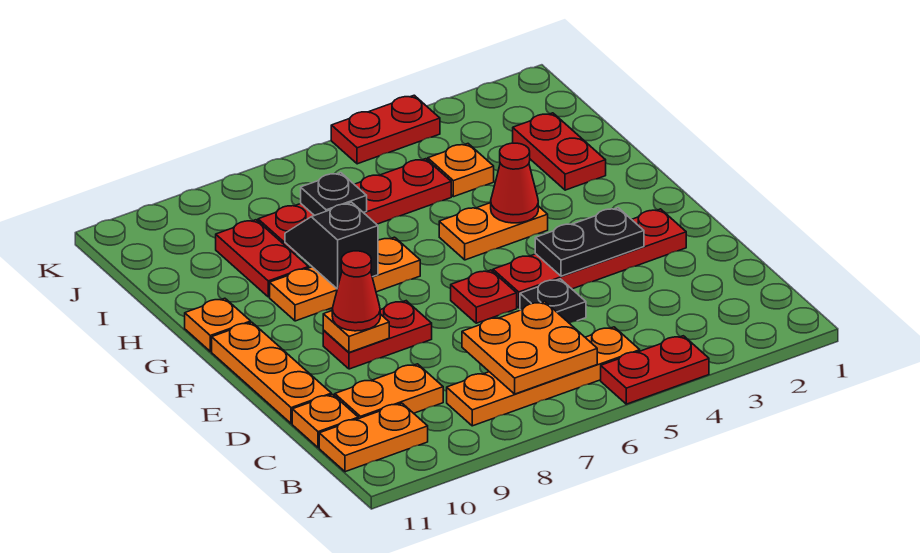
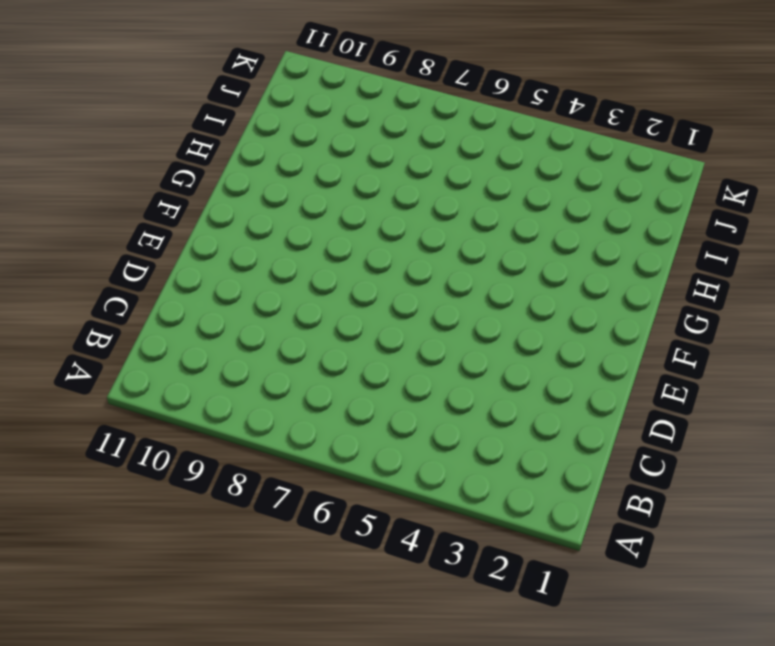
none -> red 1x2 plate [601,336,709,404]
none -> orange 1x4 plate [447,327,640,426]
none -> orange 1x2 plate [319,403,428,472]

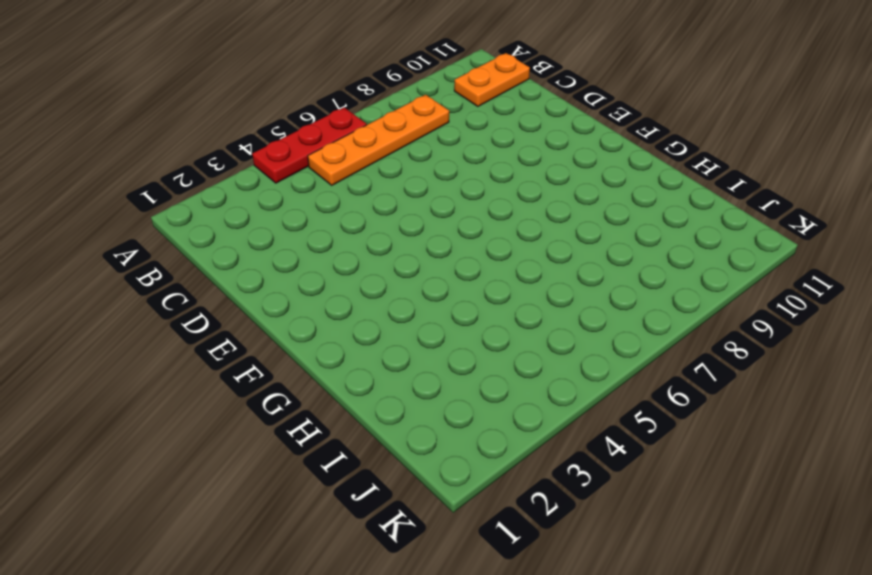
red 1x3 plate [252,108,367,183] -> red 1x2 plate [601,336,709,404]
none -> orange 1x2 plate [335,364,443,419]
none -> orange 1x1 plate [292,394,358,448]
none -> black 1x1 plate [520,279,586,323]

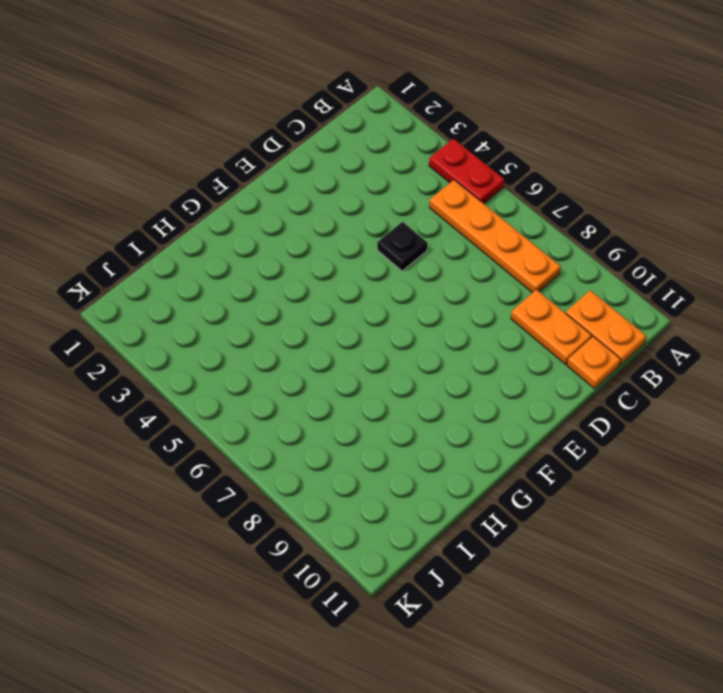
none -> orange 1x3 plate [212,322,331,424]
none -> red 1x4 plate [493,209,686,308]
none -> red 1x1 plate [451,270,517,323]

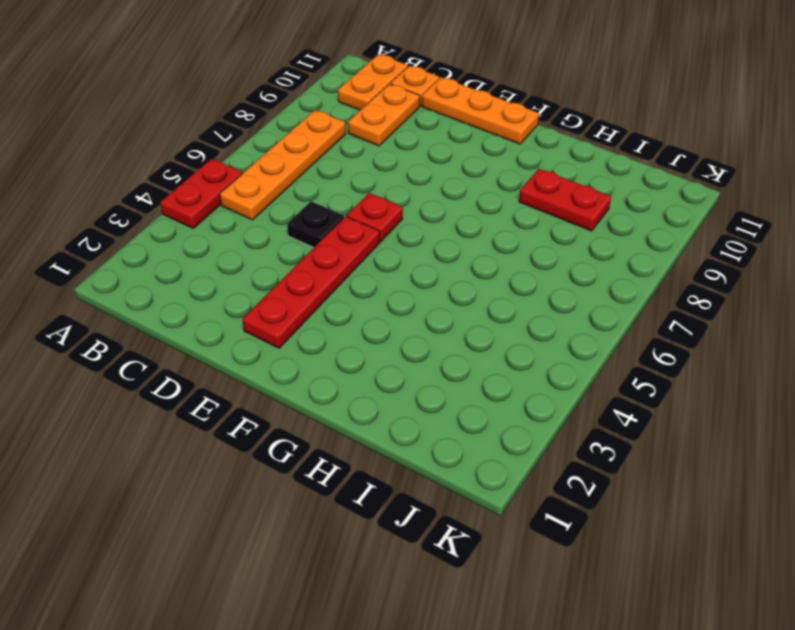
none -> red 1x2 plate [323,301,432,369]
none -> orange 1x2 plate [439,203,548,260]
none -> orange 1x3 plate [270,237,420,321]

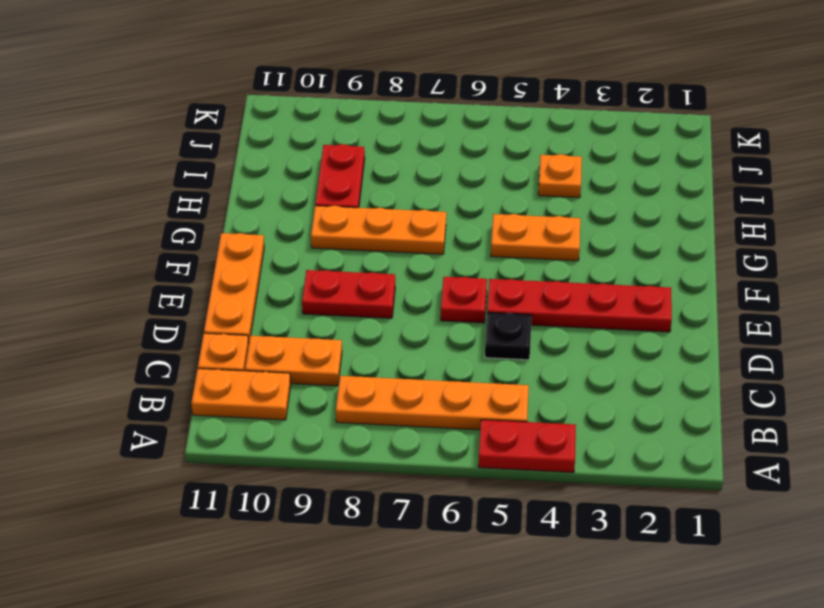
none -> orange 1x1 plate [185,298,251,351]
none -> red 1x2 plate [513,113,606,190]
none -> red 1x4 plate [258,159,451,254]

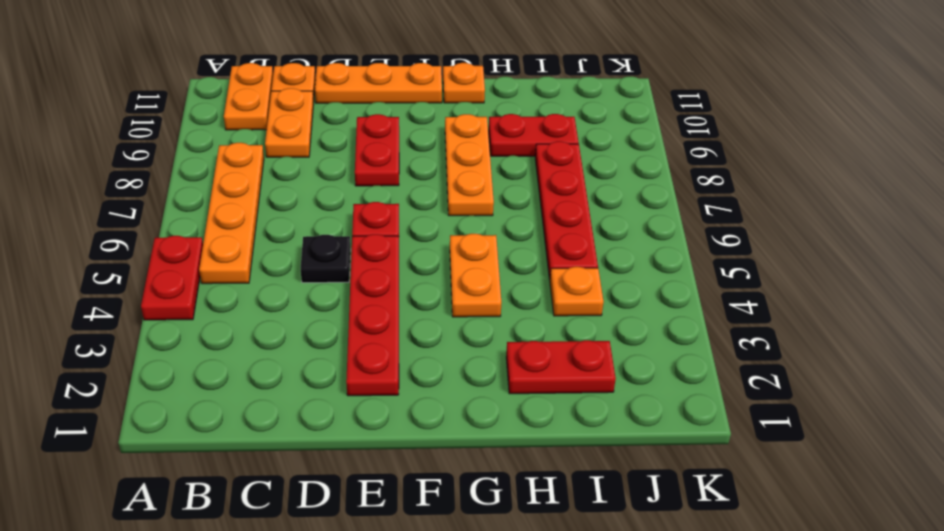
none -> red 1x2 plate [331,95,440,164]
none -> orange 2x2 plate [462,302,597,394]
none -> black 1x2 plate [535,208,644,276]

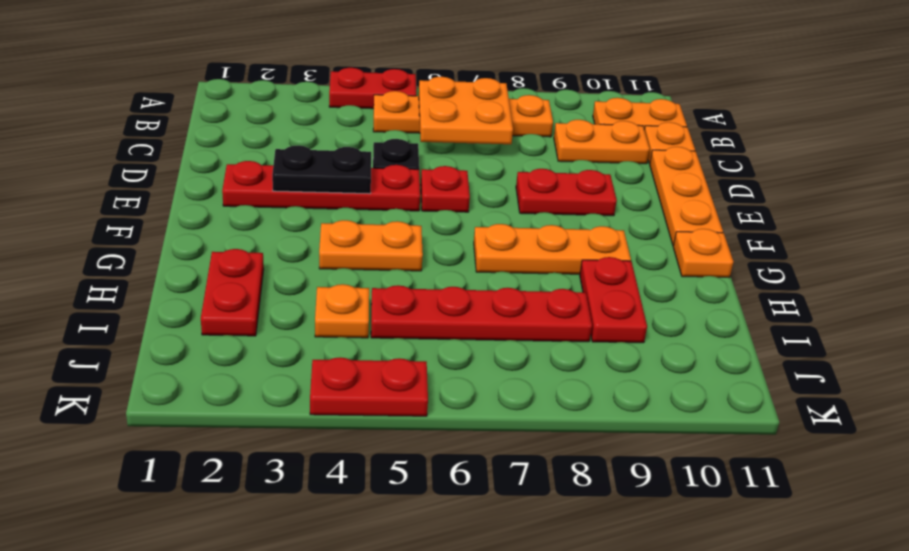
none -> orange 1x1 plate [323,311,389,352]
none -> red 1x1 cone [491,143,538,223]
none -> black 1x2 slope [285,202,378,289]

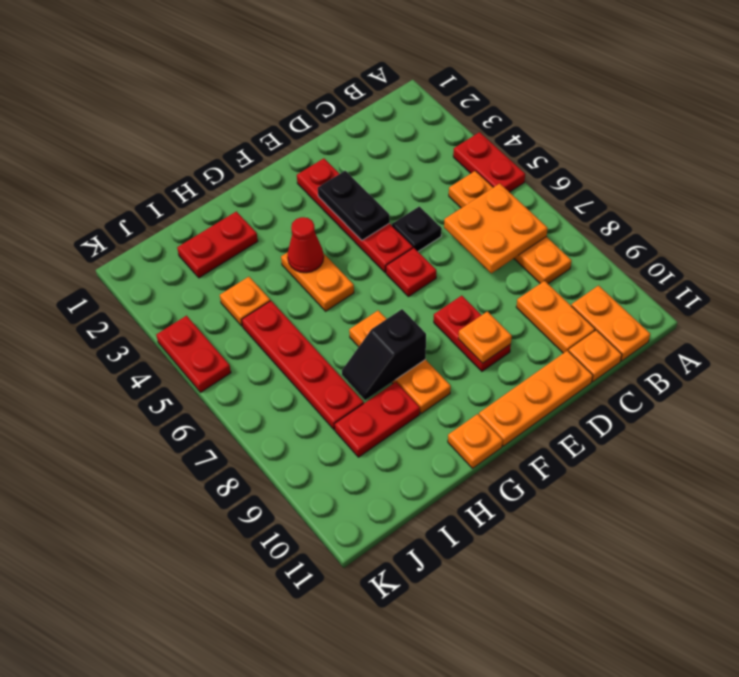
none -> black 1x1 plate [301,173,367,216]
none -> red 1x1 cone [332,251,380,331]

